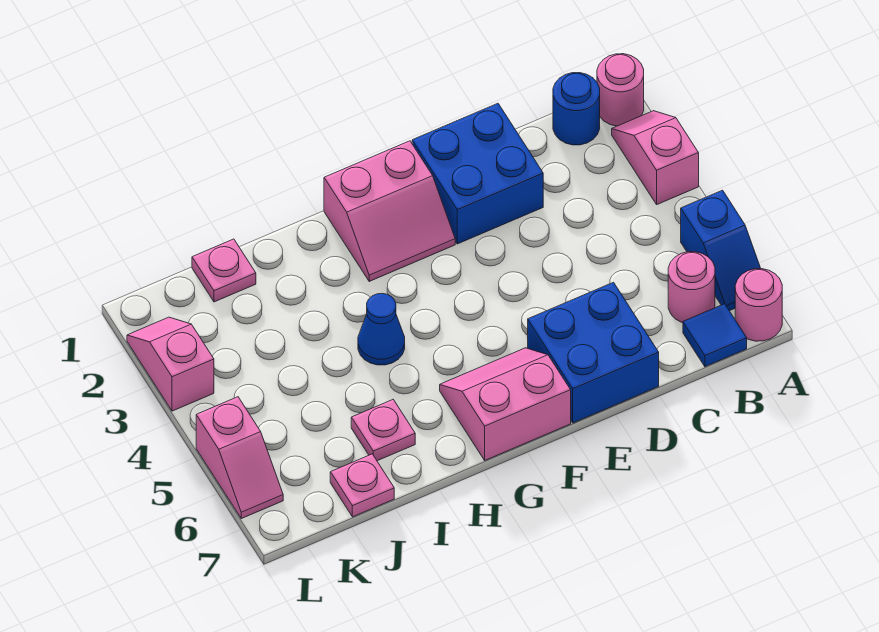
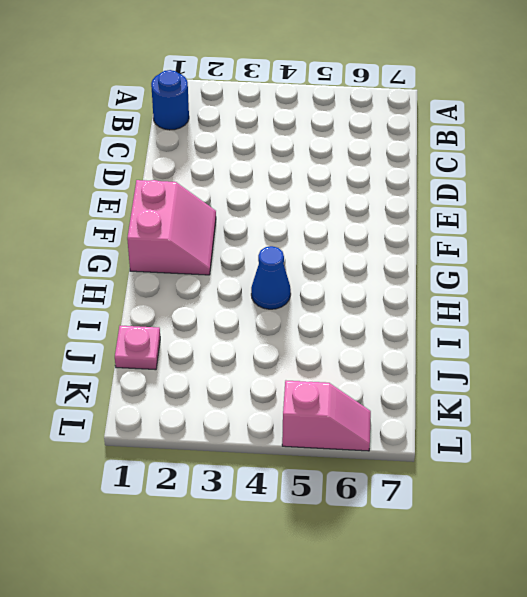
none -> pink 1x1 round brick [597,54,644,126]
none -> pink 1x2 slope [612,111,699,204]
none -> blue 1x2 slope [681,190,761,311]

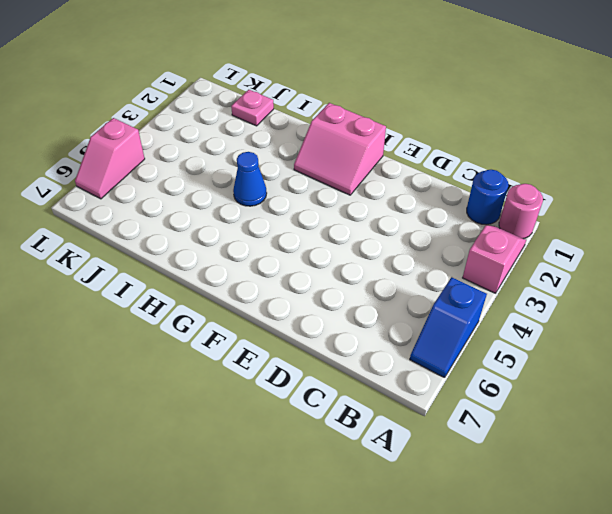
none -> pink 1x1 round brick [735,269,782,341]
none -> pink 1x1 round brick [668,252,715,323]
none -> blue 1x1 tile [683,304,747,367]

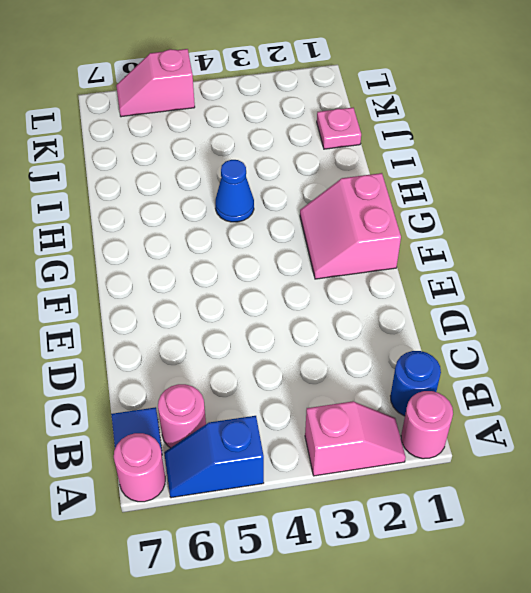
none -> blue 2x2 brick [412,103,543,244]
none -> blue 2x2 brick [528,282,659,423]
none -> pink 2x2 slope [440,348,571,460]

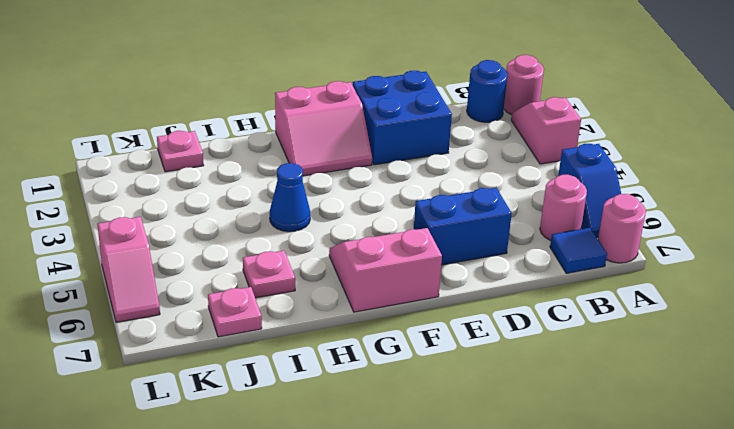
blue 1x2 brick [414,188,512,265] -> blue 2x2 brick [528,282,659,423]
none -> pink 1x2 slope [127,317,214,411]

